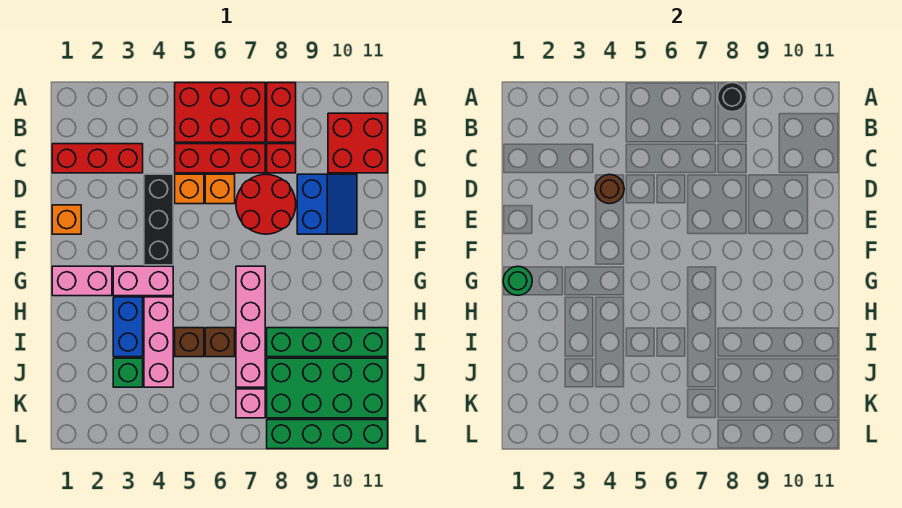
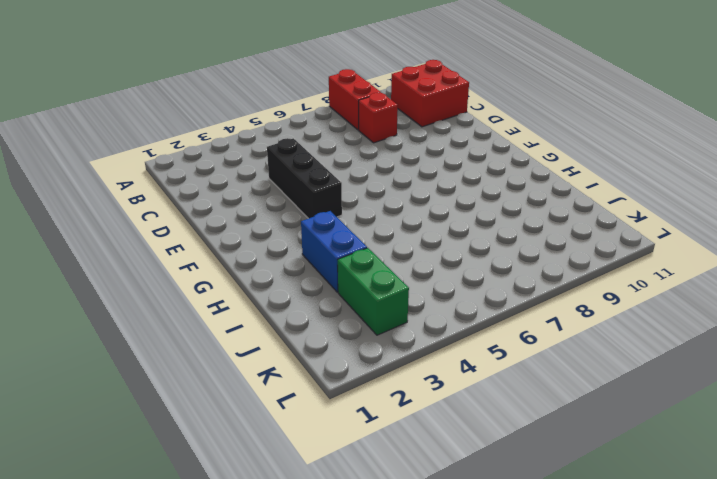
green 1x2 brick [338,248,409,335] -> green 1x1 brick [113,358,143,387]
none -> red 2x3 brick [175,83,265,142]
none -> red 1x3 brick [52,144,143,173]
none -> red 1x3 brick [175,144,265,173]

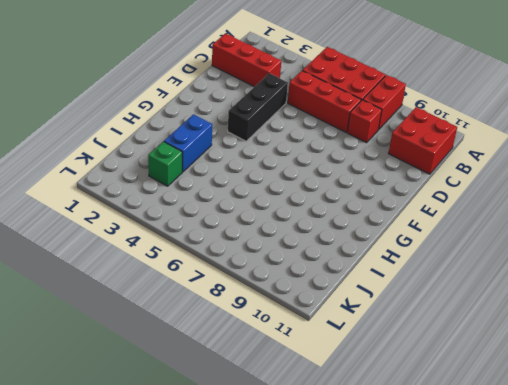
none -> orange 1x1 brick [175,174,204,204]
none -> orange 1x1 brick [205,174,235,204]
none -> red 2x2 round brick [236,174,296,234]

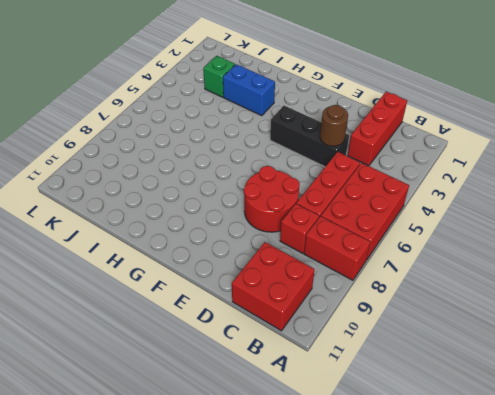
none -> orange 1x1 brick [175,174,204,204]
none -> orange 1x1 brick [205,174,235,204]
none -> blue 2x2 slope [297,174,357,234]

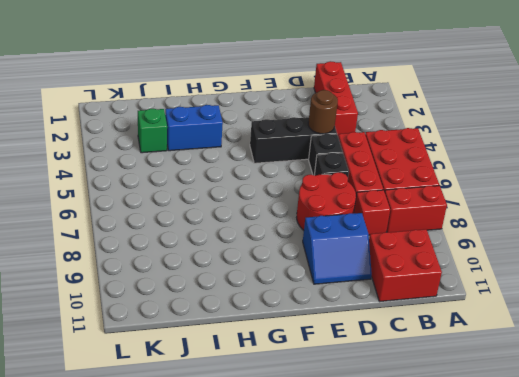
black 1x1 brick [309,134,343,175] -> orange 1x1 brick [175,174,204,204]
black 1x1 brick [315,153,349,177] -> orange 1x1 brick [205,174,235,204]
none -> orange 1x1 brick [52,205,81,234]
none -> pink 1x2 brick [52,266,112,296]
none -> pink 1x2 brick [113,266,173,296]

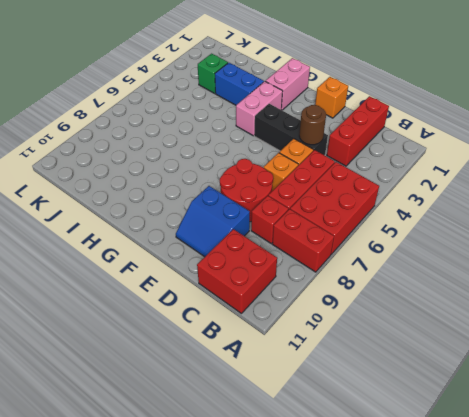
none -> pink 1x4 brick [236,266,265,387]
none -> pink 1x3 brick [144,297,173,387]
none -> brown 1x1 brick [175,328,204,357]

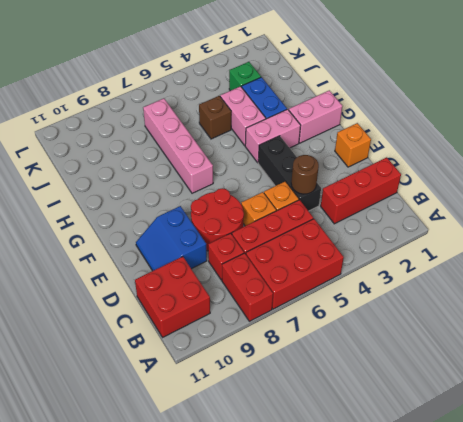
pink 1x2 brick [220,86,266,146] -> pink 1x3 brick [144,297,173,387]
none -> brown 1x1 brick [205,328,235,357]
none -> green 1x4 brick [267,328,388,357]
none -> green 2x4 brick [267,358,388,418]

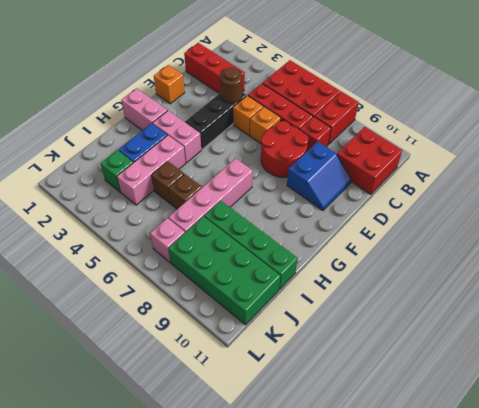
none -> green 1x4 brick [267,420,388,449]
none -> black 1x1 round brick [718,83,747,112]
none -> green 1x1 round brick [503,266,532,295]

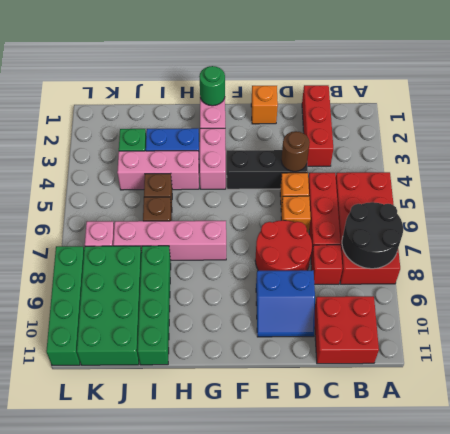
black 2x2 round brick [342,202,403,269] -> black 1x1 round brick [718,83,747,112]

